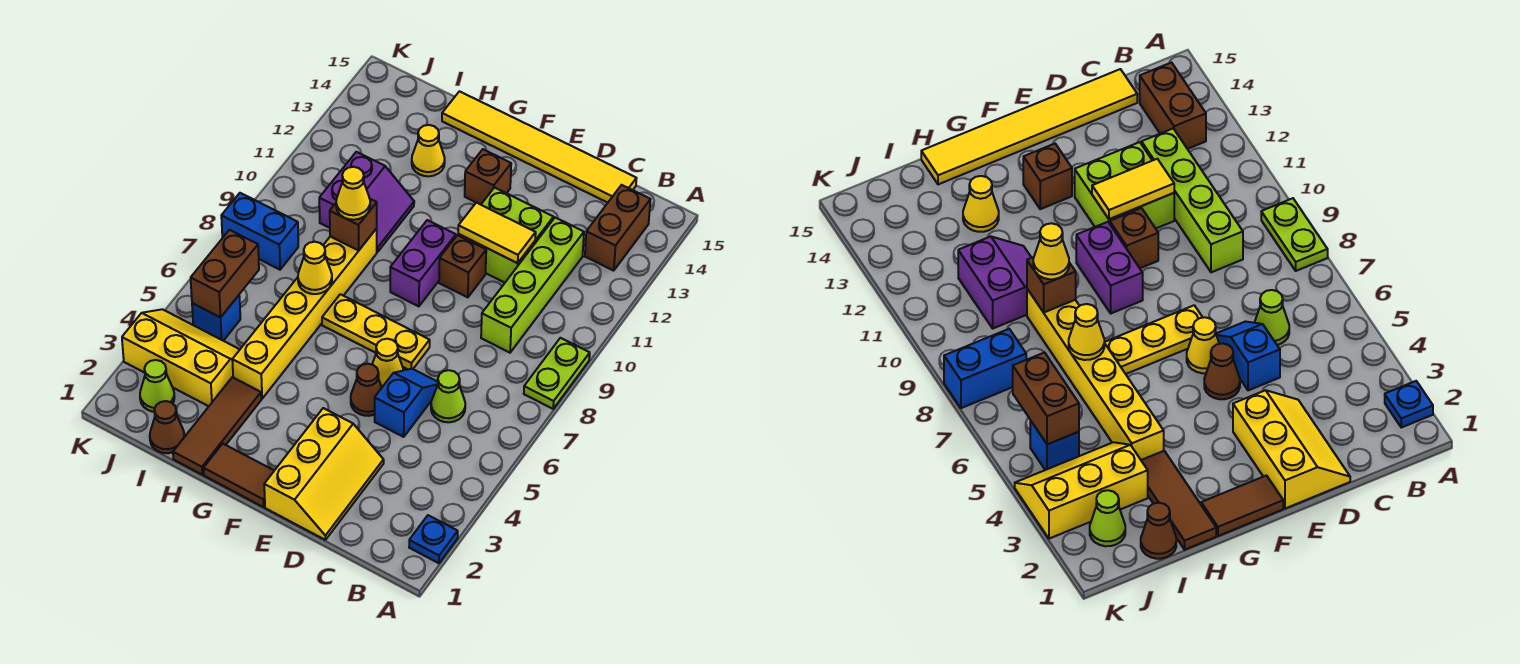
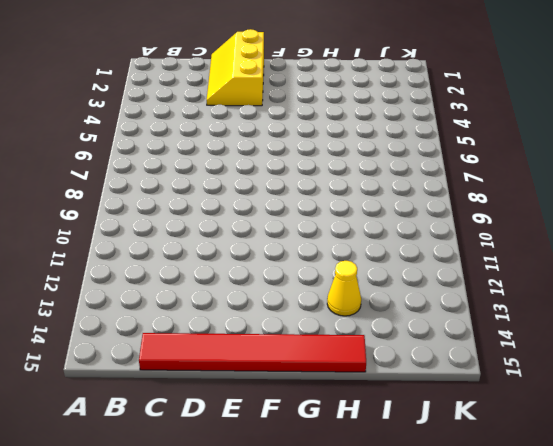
red 1x6 tile [139,333,366,372] -> yellow 1x6 tile [442,91,637,203]
none -> blue 1x1 plate [409,515,458,563]
none -> lime 1x2 plate [524,338,590,409]
none -> brown 1x2 brick [585,185,651,271]
none -> lime 1x1 cone [431,370,465,422]

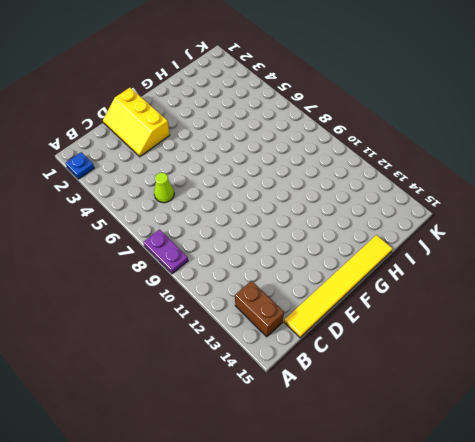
purple 1x2 plate [144,230,188,274] -> lime 1x2 plate [524,338,590,409]
none -> lime 1x4 brick [481,218,584,353]
none -> blue 1x2 slope [375,369,438,437]
none -> lime 2x2 brick [458,188,553,283]
none -> brown 1x1 cone [351,364,382,416]

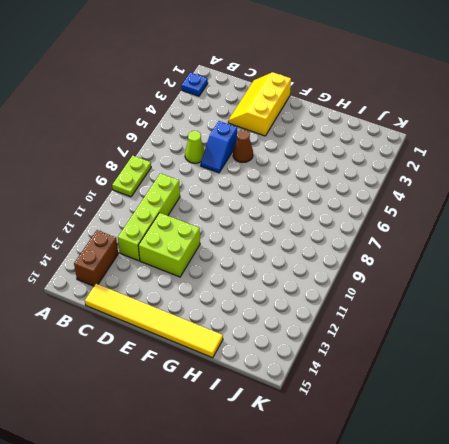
none -> yellow 1x1 cone [372,339,404,387]
none -> yellow 1x3 plate [322,294,430,369]
none -> brown 1x1 brick [439,235,486,297]
none -> brown 1x2 tile [203,444,274,507]

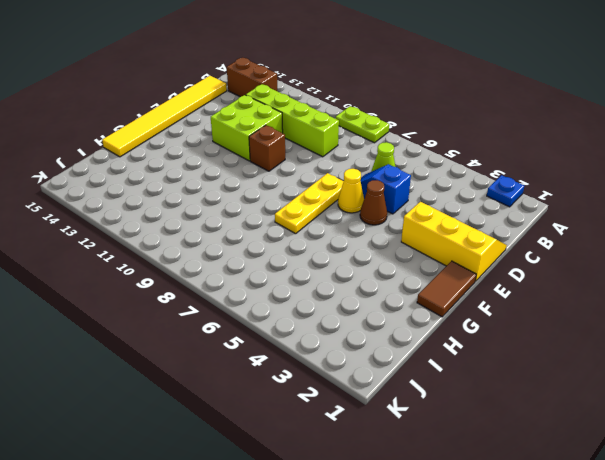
none -> purple 1x2 brick [390,220,456,306]
none -> brown 1x1 brick [465,149,511,205]
none -> brown 1x3 tile [173,377,261,474]
none -> yellow 1x6 brick [232,229,377,399]

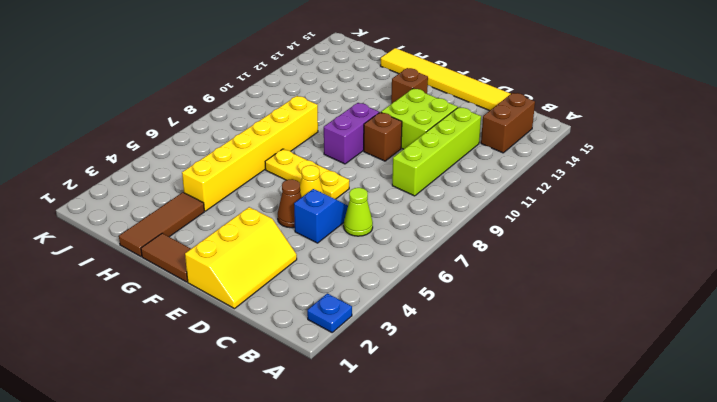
none -> lime 1x2 plate [524,338,590,409]
none -> purple 2x2 slope [319,152,414,252]
none -> yellow 1x1 cone [412,125,445,176]
none -> brown 1x1 cone [150,401,184,453]

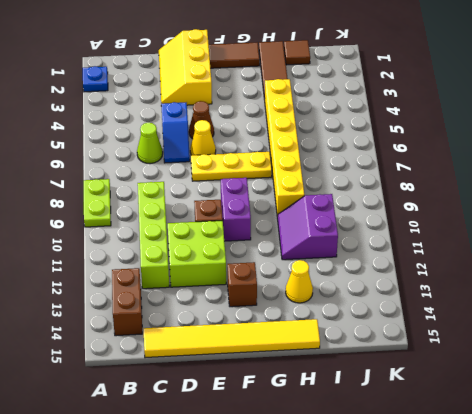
brown 1x1 tile [284,40,310,65] -> brown 1x1 cone [150,401,184,453]
none -> yellow 2x3 slope [122,309,240,406]
none -> lime 1x1 cone [140,360,174,412]
none -> blue 1x1 brick [192,295,240,341]
none -> blue 1x2 brick [221,193,298,270]

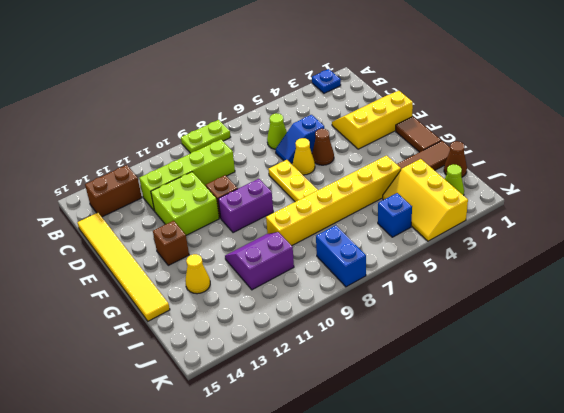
none -> yellow 1x2 tile [458,203,536,263]
none -> yellow 1x1 cone [298,242,332,294]
none -> brown 1x1 brick [330,199,377,251]
none -> brown 1x2 brick [191,230,259,318]

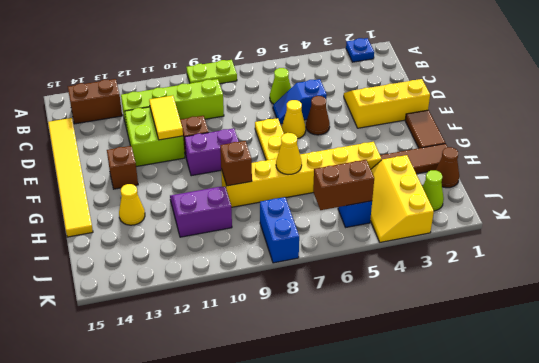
none -> yellow 1x1 cone [336,167,370,220]

